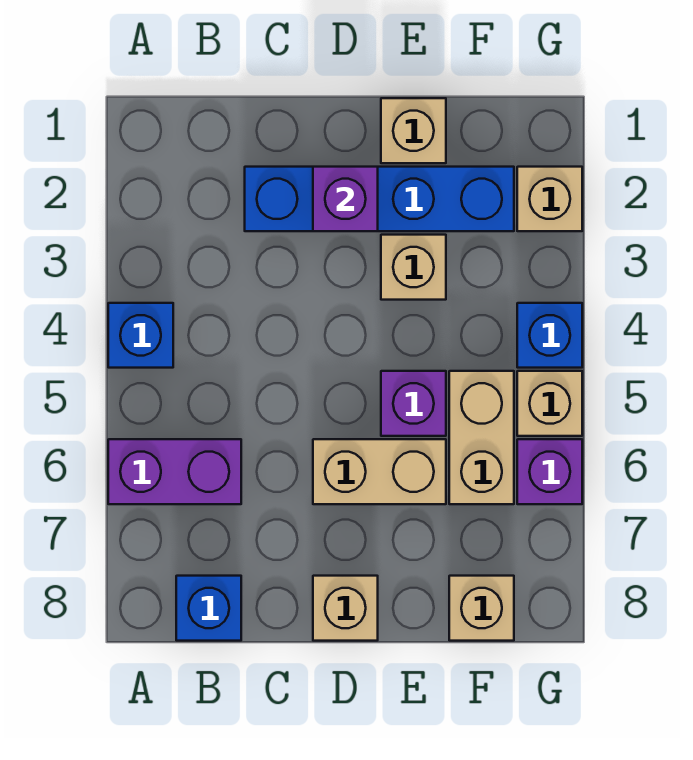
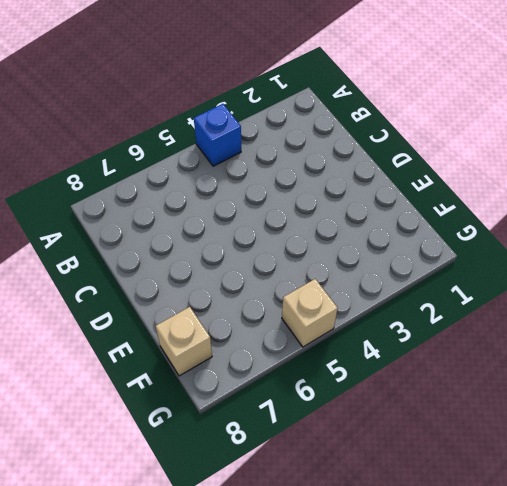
none -> purple 1x2 brick [108,439,241,504]
none -> blue 1x1 brick [176,576,241,641]
none -> blue 1x4 brick [245,167,514,231]

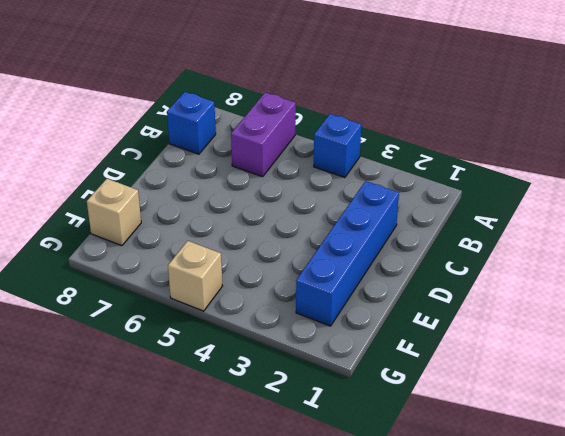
none -> tan 1x2 brick [313,439,446,504]
none -> tan 1x1 brick [313,576,378,641]
none -> tan 1x1 brick [381,98,446,163]

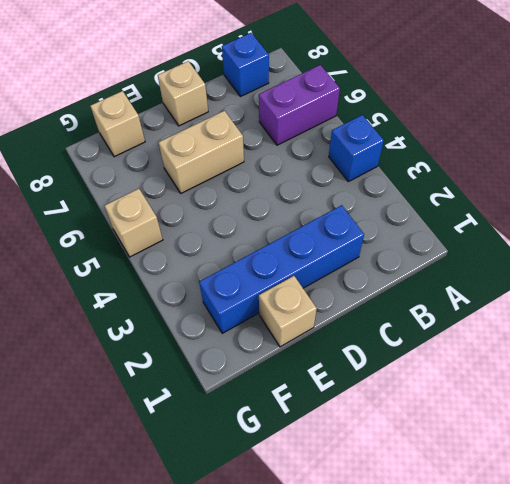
none -> tan 1x1 brick [381,235,446,300]
none -> purple 1x1 brick [381,371,446,436]
none -> tan 1x2 brick [449,371,514,504]

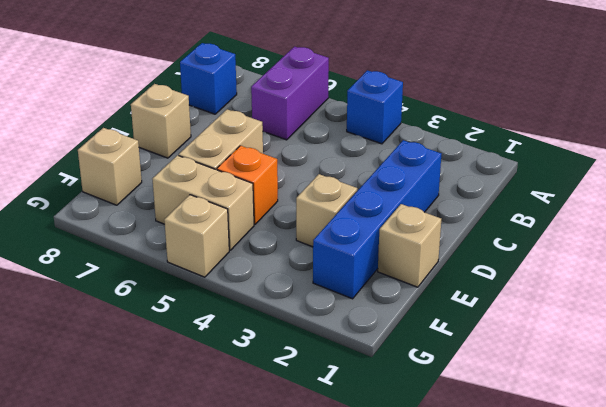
orange 1x1 brick [217,146,278,224] -> purple 1x1 brick [381,371,446,436]
none -> tan 1x1 brick [517,167,582,231]
none -> blue 1x1 brick [517,303,582,368]
none -> purple 1x1 brick [517,439,582,504]

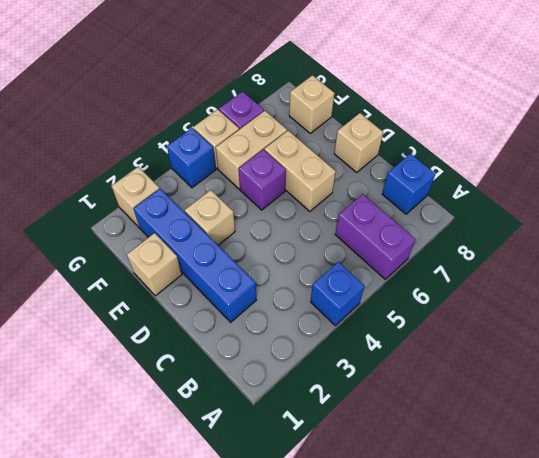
none -> purple 1x1 brick [313,167,378,231]

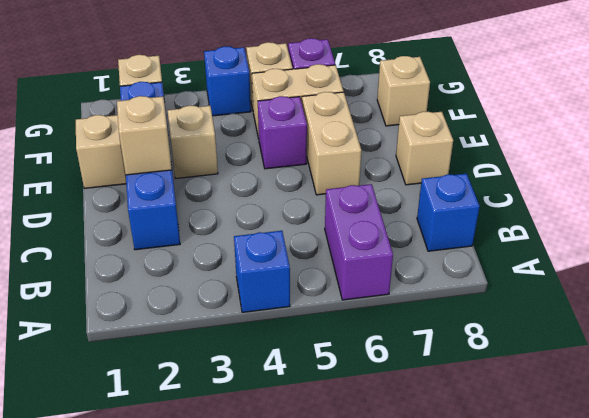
tan 1x1 brick [117,96,172,175] -> purple 1x1 brick [313,167,378,231]

